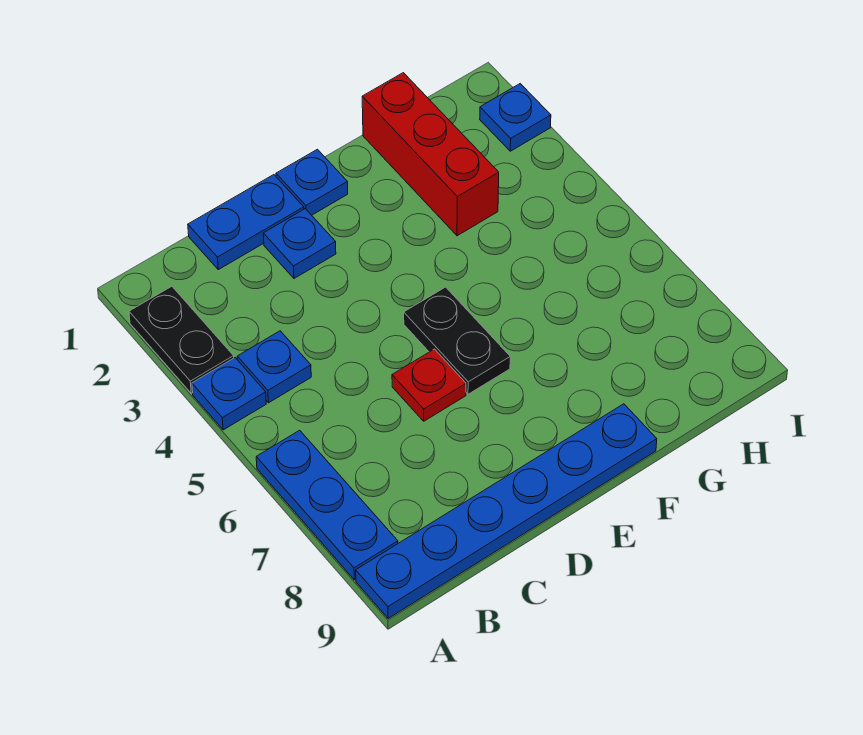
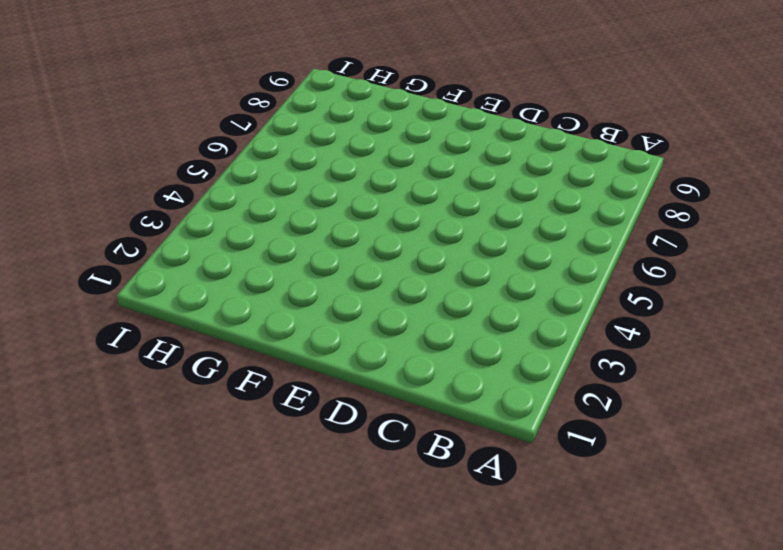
none -> black 1x2 plate [129,286,234,393]
none -> blue 1x1 plate [192,358,266,430]
none -> blue 1x3 plate [256,430,398,580]

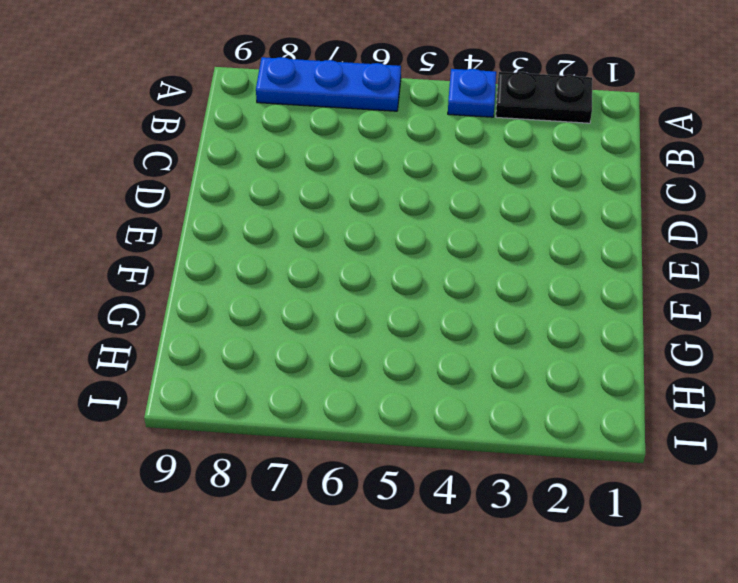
none -> blue 1x6 plate [356,404,657,619]
none -> blue 1x1 plate [237,331,311,403]
none -> blue 1x2 plate [188,175,304,270]

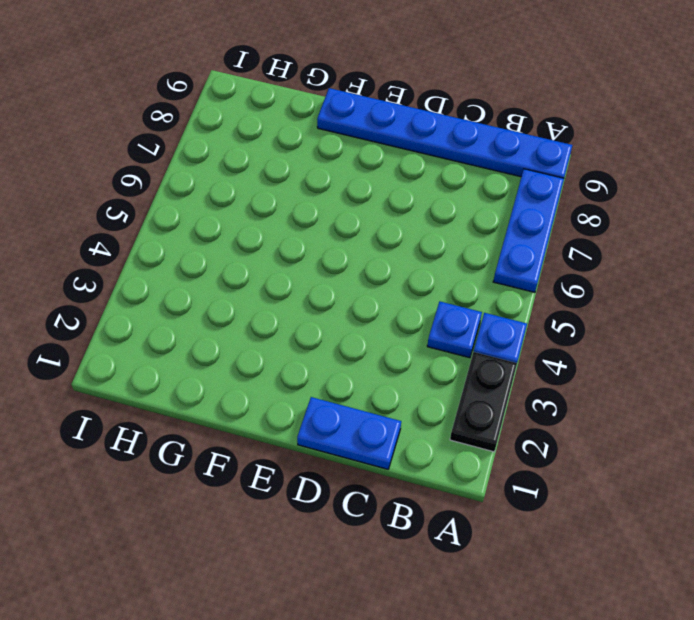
none -> blue 1x1 plate [263,209,336,278]
none -> red 1x1 plate [392,349,466,421]
none -> blue 1x1 plate [276,149,348,215]

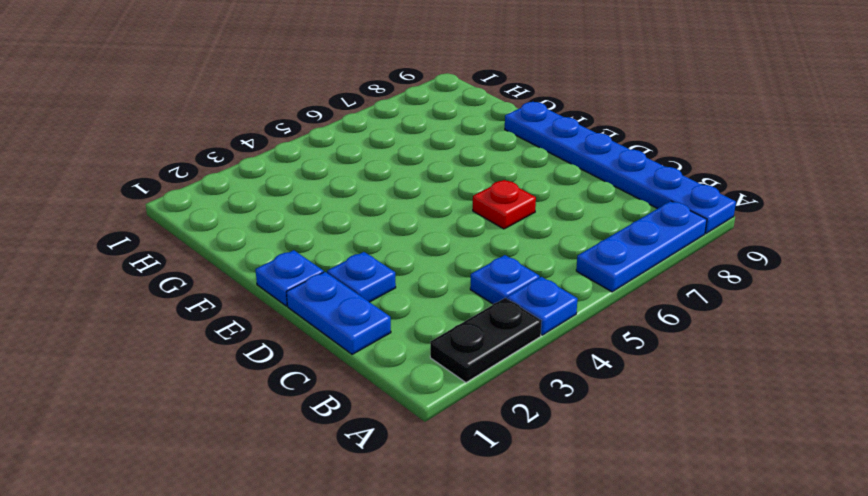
none -> black 1x2 plate [404,287,510,394]
none -> red 1x3 brick [362,73,499,236]
none -> blue 1x1 plate [480,84,551,151]

